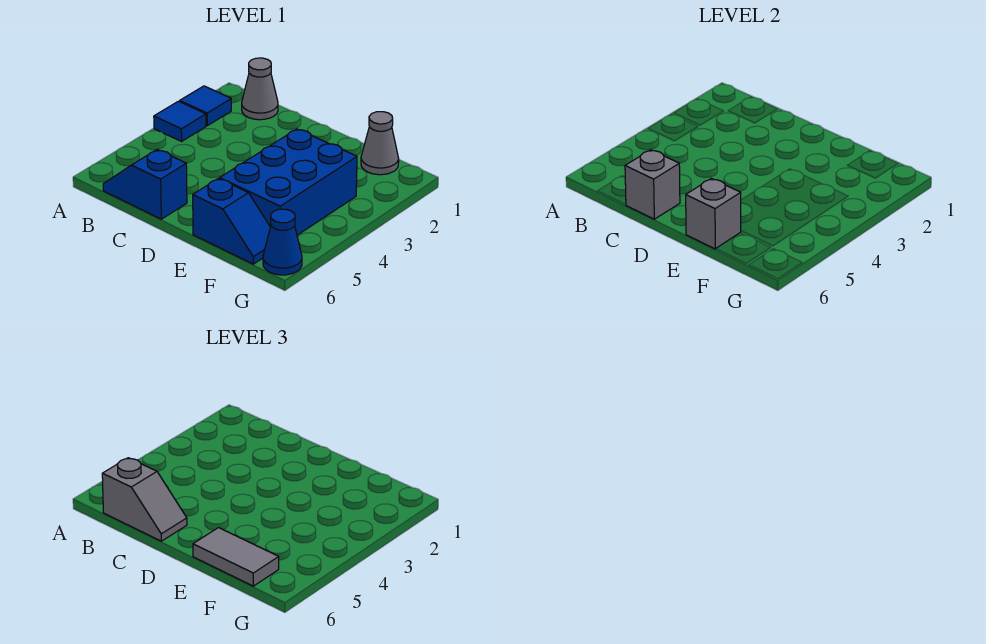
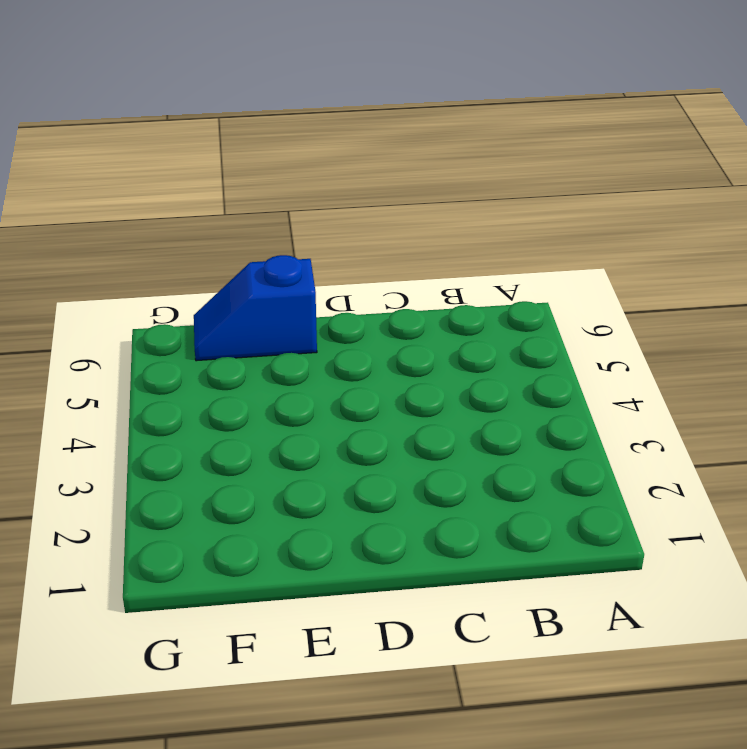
none -> blue 1x1 tile [180,86,231,126]
none -> blue 1x1 tile [154,101,206,141]
none -> grey 1x1 cone [242,58,278,120]

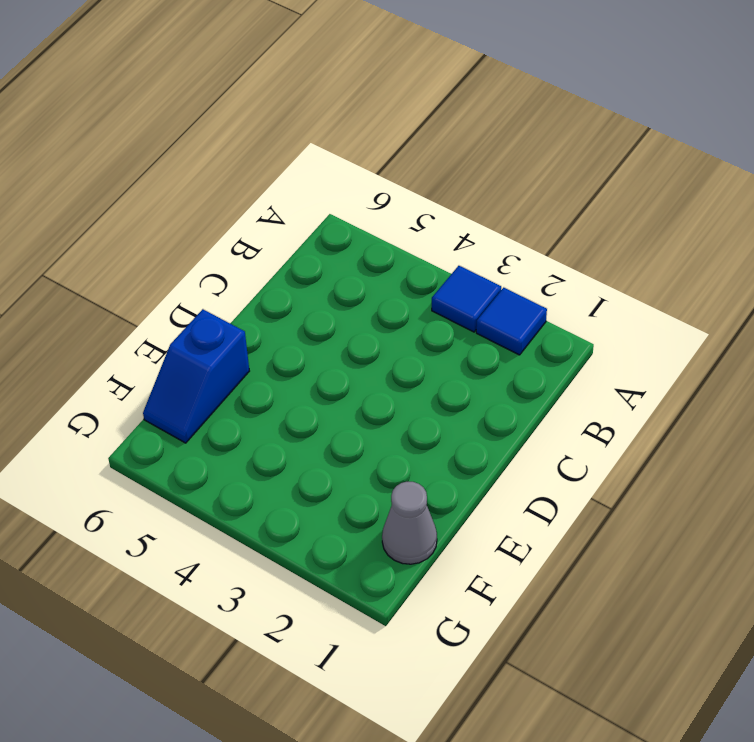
none -> grey 1x1 cone [242,58,278,120]
none -> blue 1x2 slope [103,149,187,219]
none -> blue 2x3 brick [220,129,357,235]

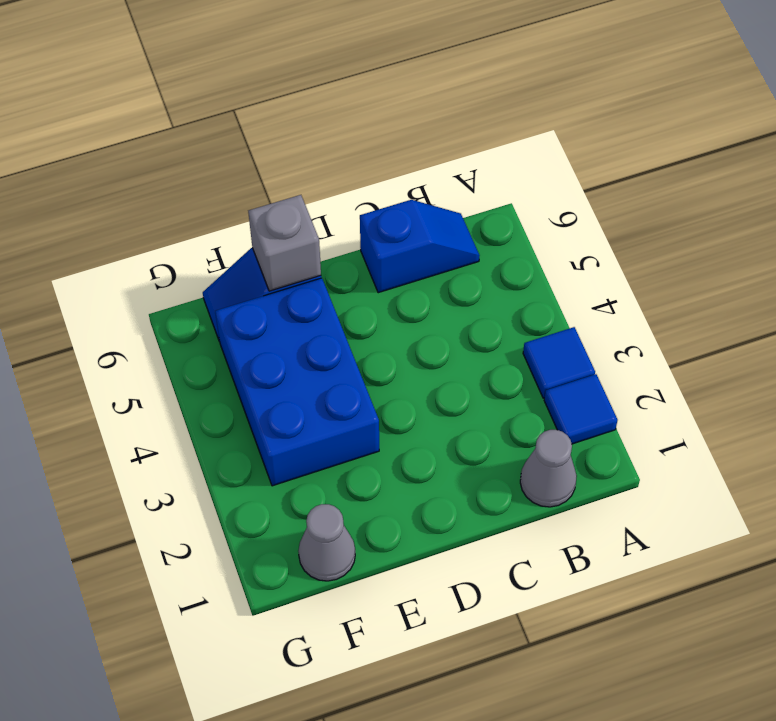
none -> blue 1x1 cone [263,209,302,275]
none -> grey 1x1 brick [625,150,680,219]
none -> grey 1x2 slope [102,458,187,541]

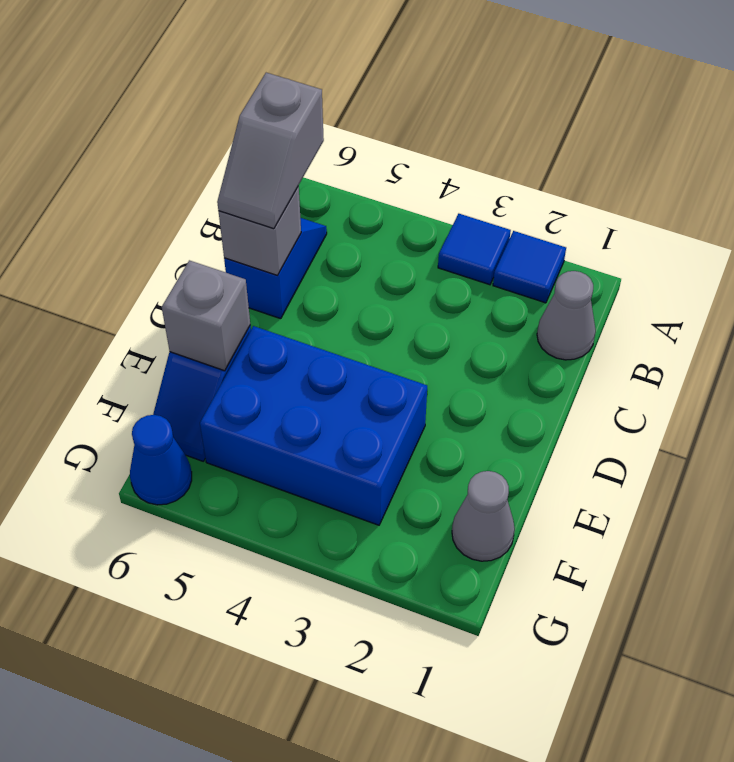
none -> grey 1x2 tile [193,528,279,586]

